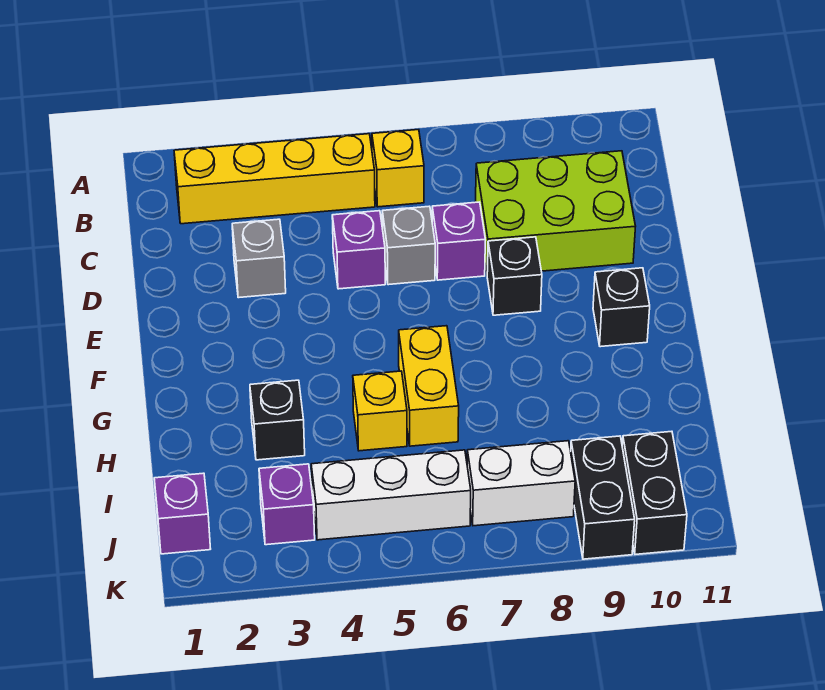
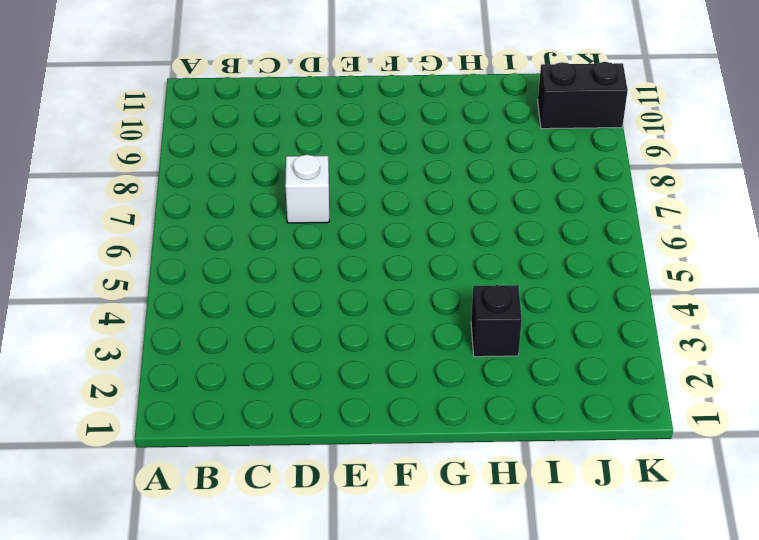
white 1x1 brick [285,155,329,223] -> purple 1x1 brick [432,202,485,280]
none -> yellow 1x4 brick [174,134,375,224]
none -> yellow 1x1 brick [372,130,424,207]
none -> lime 2x3 brick [476,151,636,272]

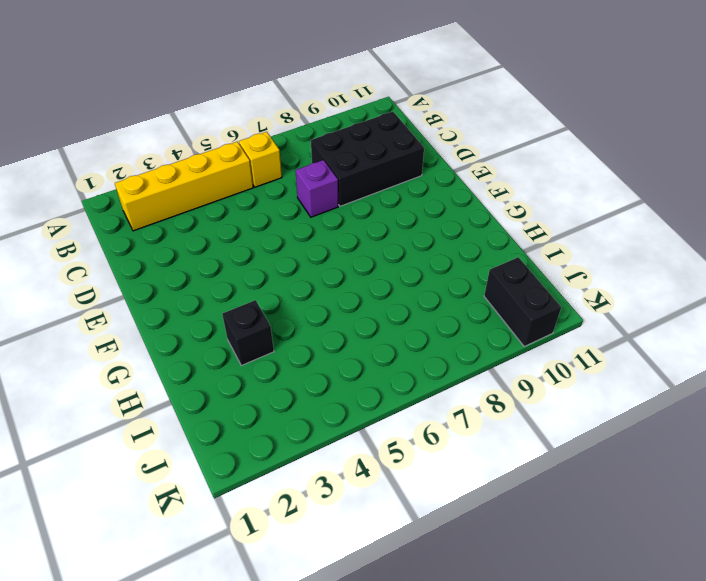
black 2x3 brick [311,112,424,206] -> lime 2x3 brick [476,151,636,272]
none -> grey 1x1 brick [232,219,286,298]
none -> purple 1x1 brick [332,211,385,289]
none -> grey 1x1 brick [382,206,435,285]

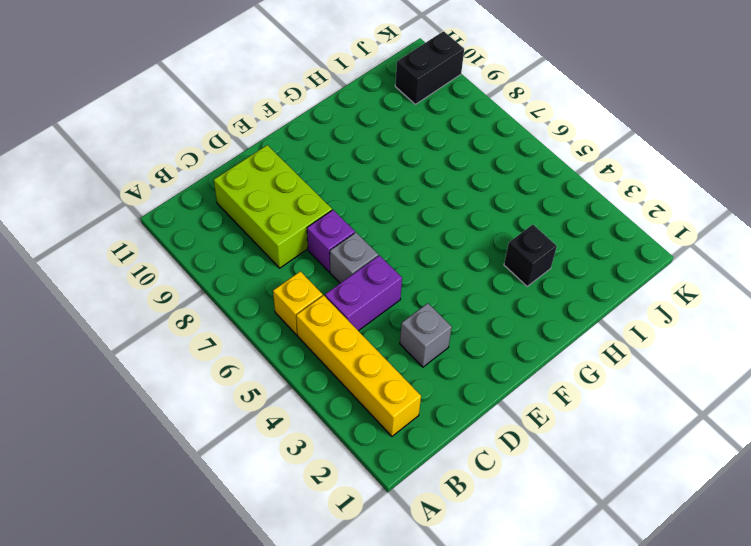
purple 1x2 brick [325,255,402,331] -> purple 1x1 brick [332,211,385,289]
none -> black 1x1 brick [487,237,542,315]
none -> black 1x1 brick [593,268,650,347]
none -> yellow 1x2 brick [399,326,459,446]

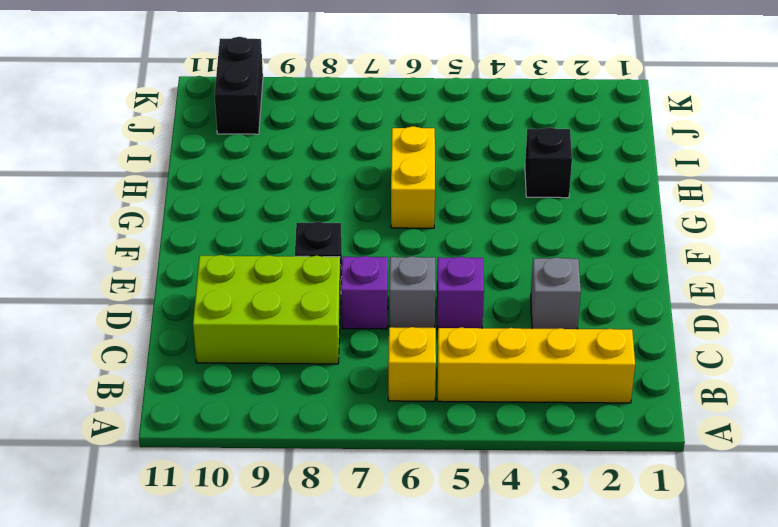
none -> black 1x1 brick [593,268,650,347]
none -> yellow 1x1 brick [353,371,407,451]
none -> purple 1x1 brick [154,473,211,554]

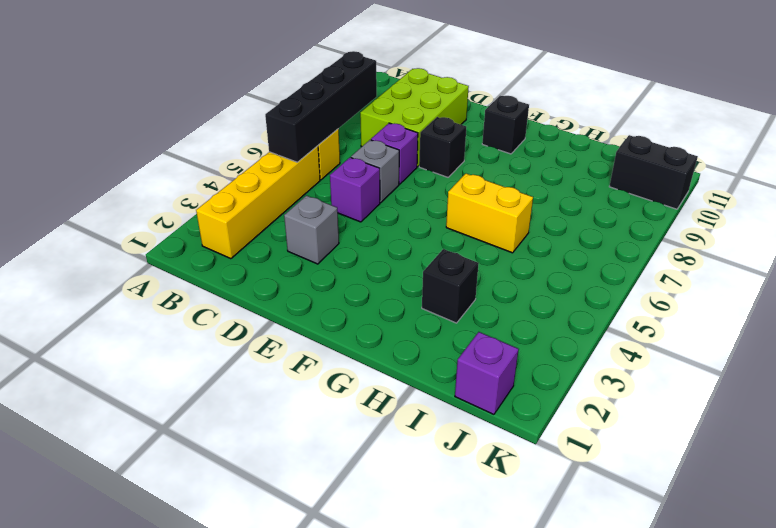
black 1x4 brick [265,51,377,162] -> none
none -> yellow 1x1 brick [353,371,407,451]
none -> purple 1x1 brick [259,464,315,545]
none -> white 1x3 brick [311,450,471,540]

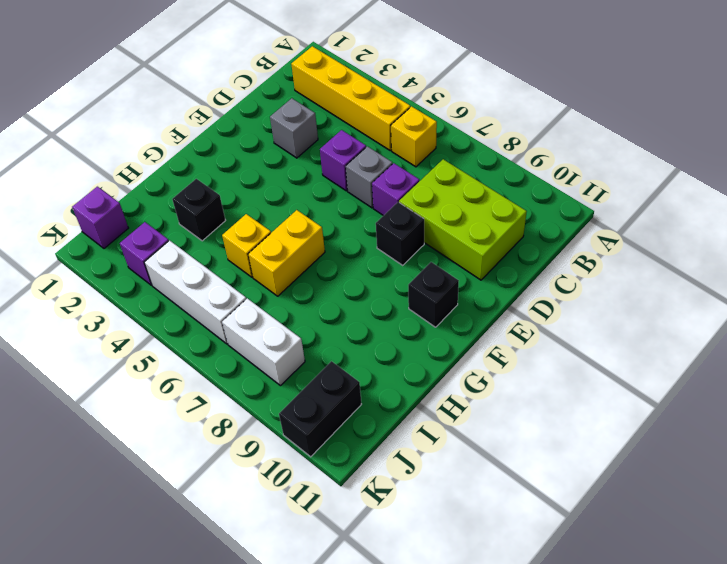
none -> black 1x2 brick [571,436,635,559]

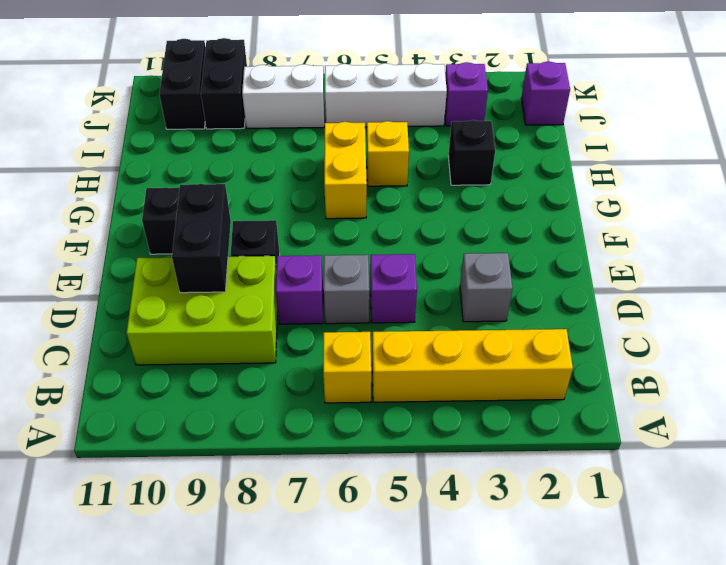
black 1x2 brick [172,184,231,293] -> none

